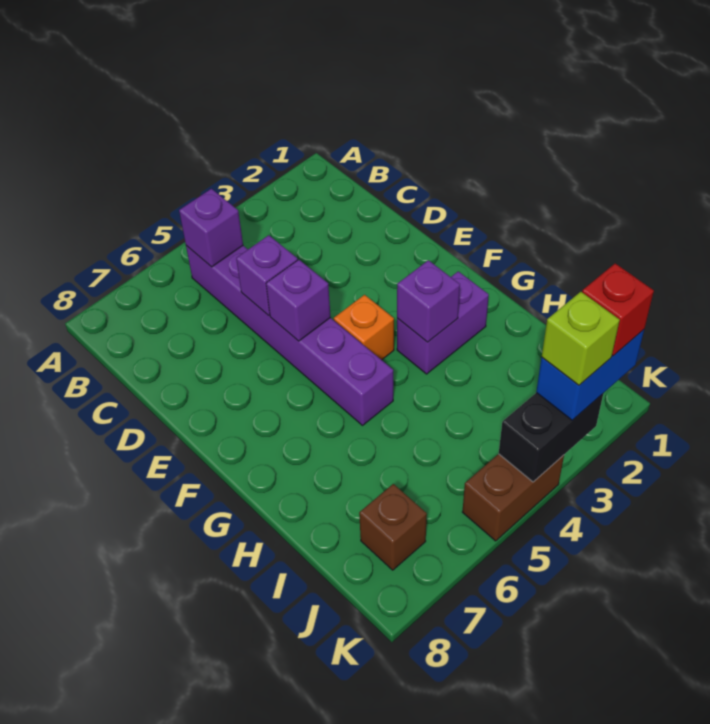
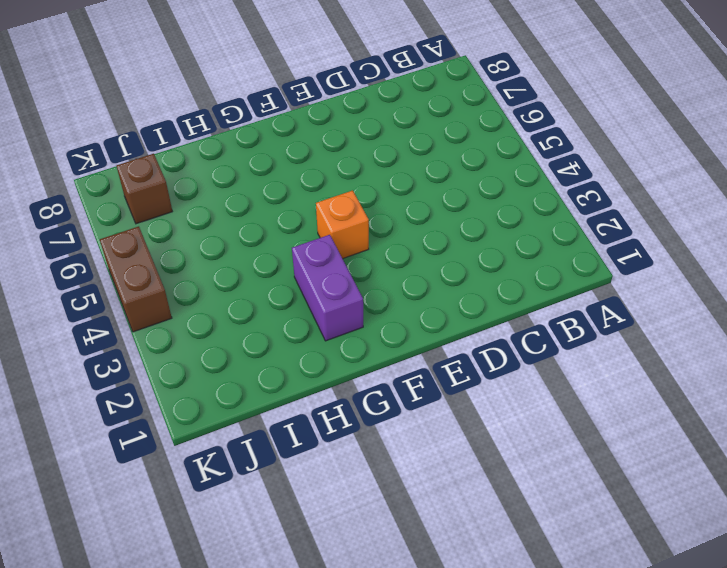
none -> purple 1x6 brick [186,246,393,425]
none -> purple 1x1 brick [179,189,243,267]
none -> purple 1x1 brick [236,235,298,315]

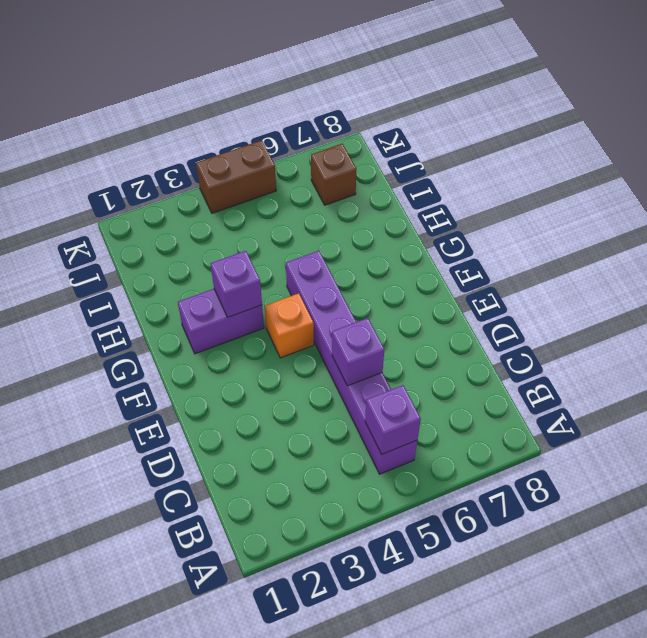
none -> purple 1x1 brick [266,260,331,341]
none -> black 1x2 brick [499,393,603,482]
none -> blue 1x2 brick [536,330,644,420]

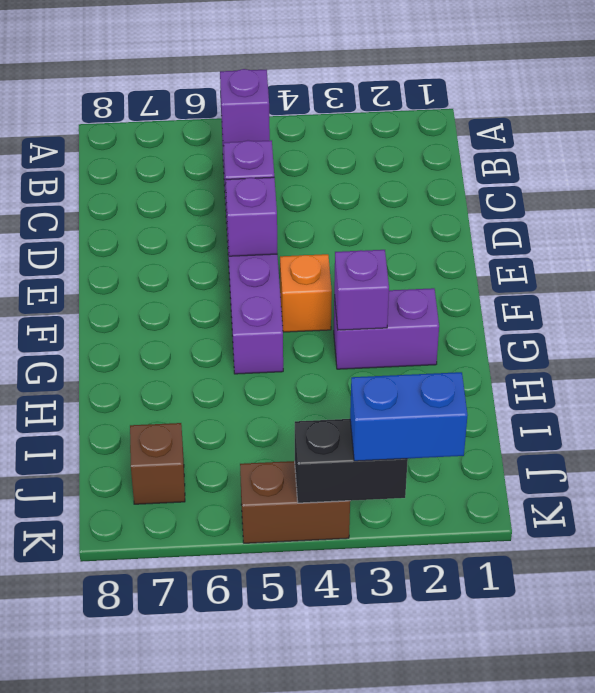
none -> red 1x1 brick [582,263,654,356]
none -> lime 1x1 brick [542,292,620,385]

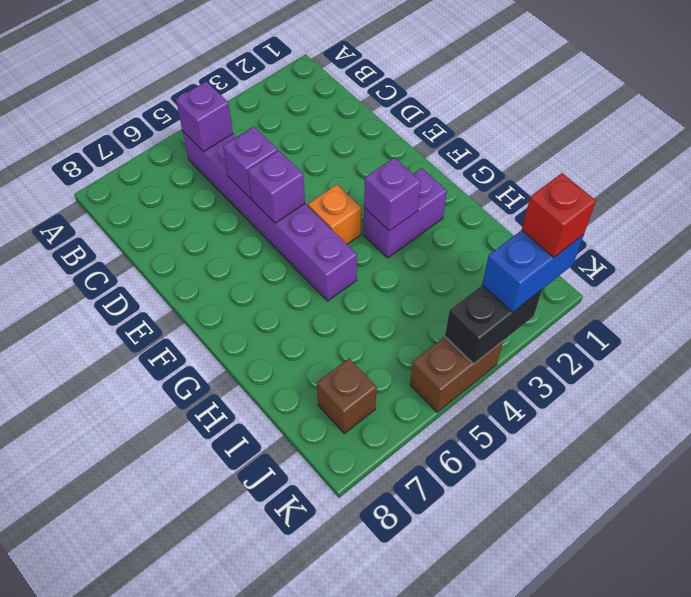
none -> lime 1x1 brick [542,292,620,385]

